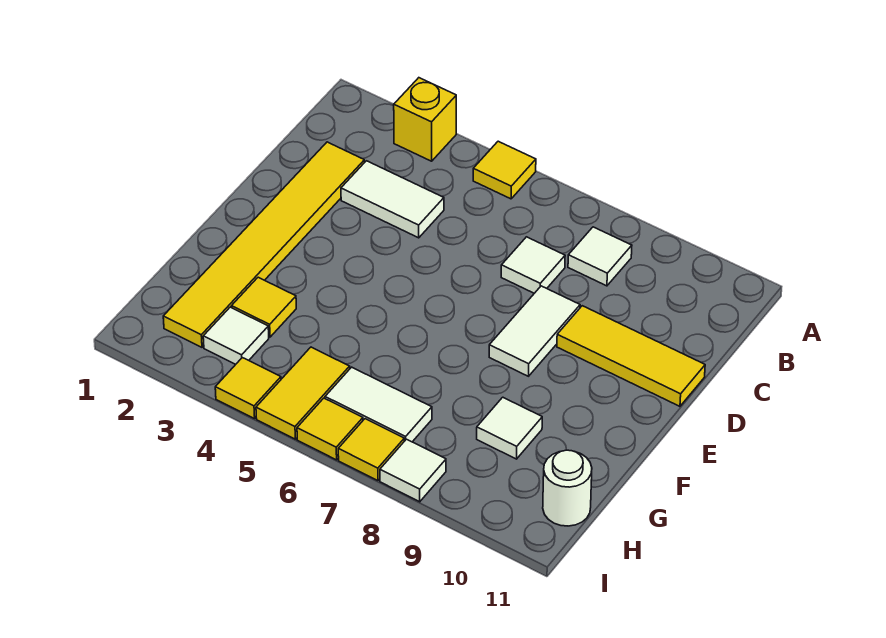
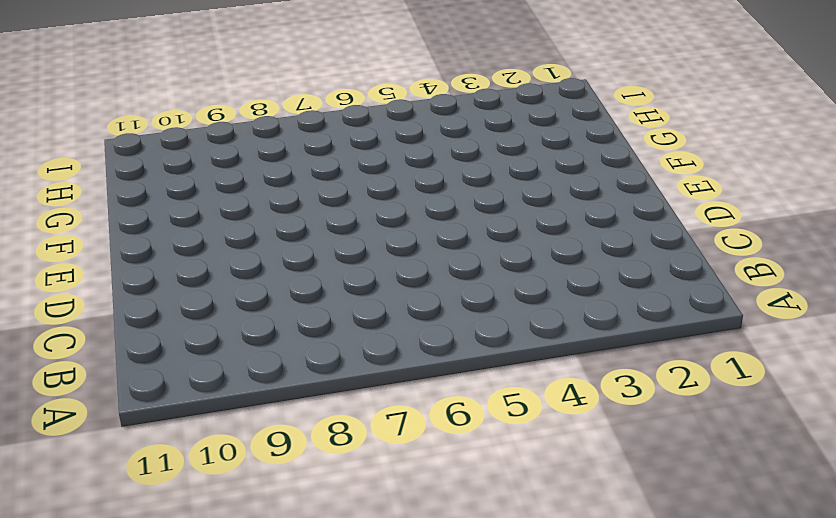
none -> yellow 1x1 brick [394,78,456,161]
none -> yellow 1x1 tile [473,141,536,199]
none -> white 1x1 tile [568,227,632,286]

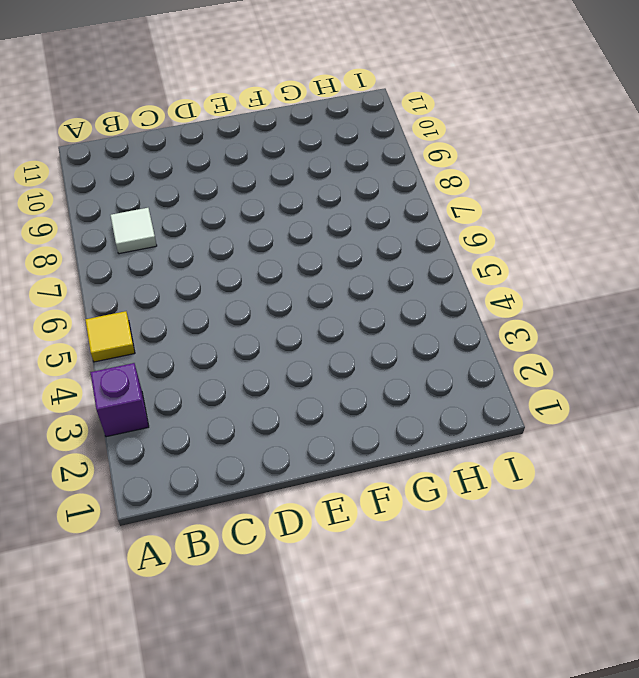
purple 1x1 brick [90,363,149,437] -> yellow 1x1 brick [394,78,456,161]
none -> yellow 1x6 tile [163,142,365,347]
none -> white 1x2 tile [341,161,444,238]
none -> white 1x1 tile [501,237,565,293]

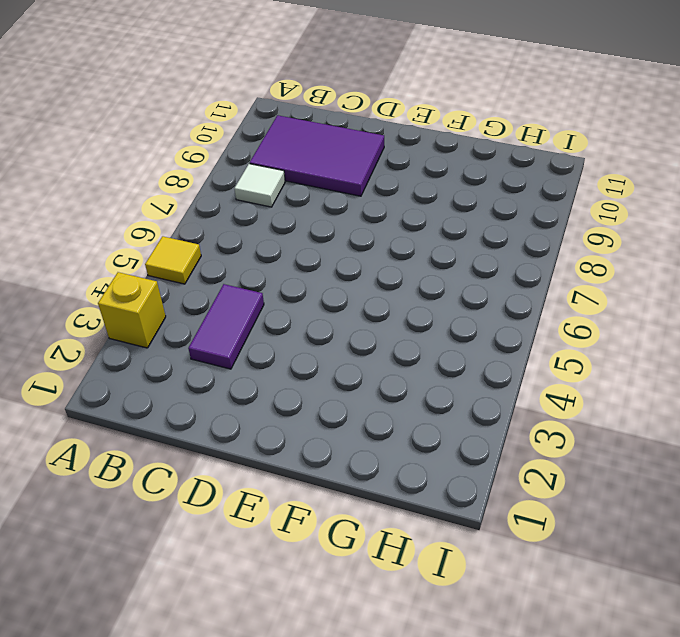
purple 2x3 tile [250,115,384,196] -> yellow 1x3 tile [557,306,705,406]
purple 1x2 tile [188,284,264,369] -> white 1x2 tile [341,161,444,238]
none -> yellow 1x6 tile [163,142,365,347]
none -> white 1x1 tile [501,237,565,293]
none -> white 1x2 tile [489,286,580,376]

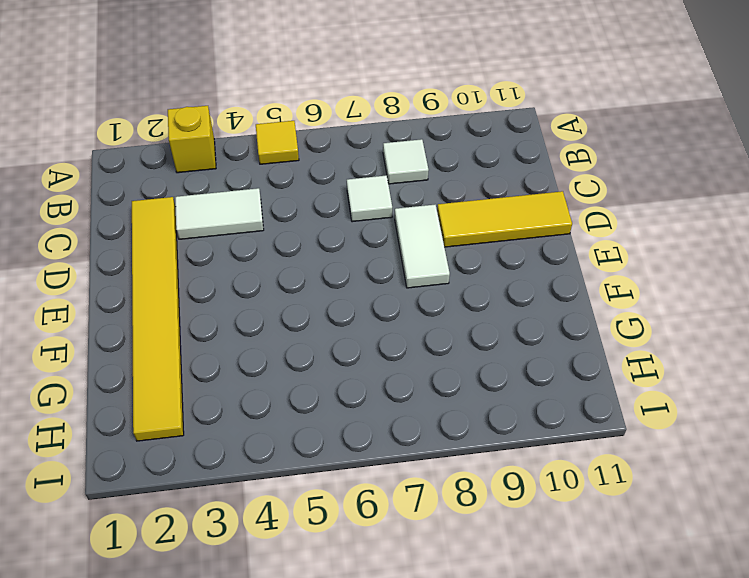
none -> yellow 1x1 tile [231,277,296,337]
none -> white 1x1 tile [477,397,542,459]
none -> white 1x1 tile [203,307,269,364]

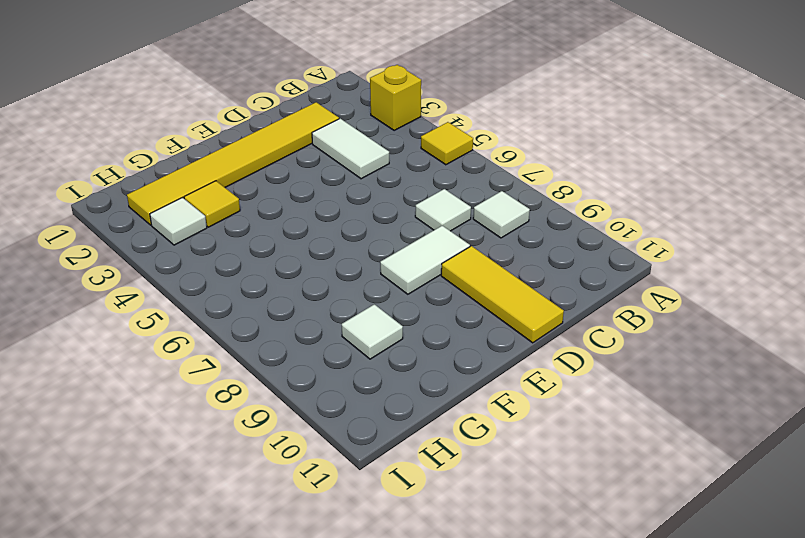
none -> yellow 1x2 tile [256,347,350,439]
none -> white 1x2 tile [325,367,432,442]
none -> white 1x1 round brick [543,450,592,526]

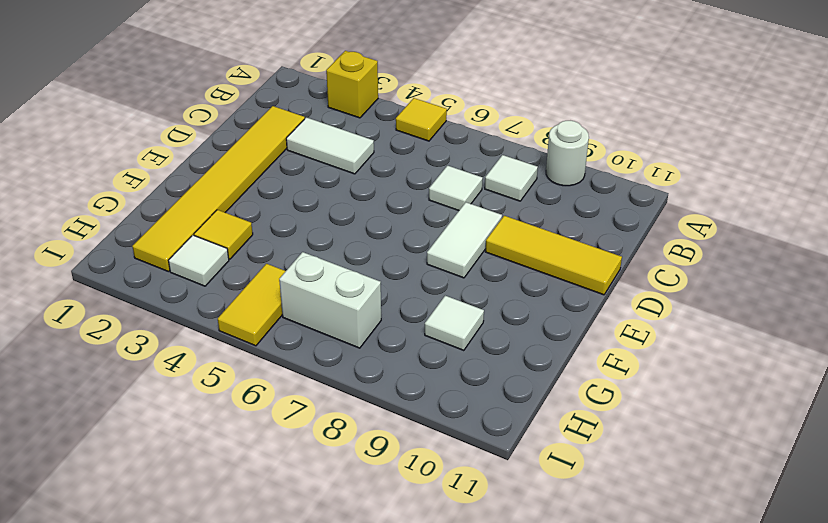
white 1x1 round brick [546,121,589,186] -> white 1x1 round brick moved to [543,450,592,526]
white 1x2 brick [279,252,381,348] -> white 1x2 tile [325,367,432,442]
none -> yellow 1x1 tile [215,358,281,419]
none -> yellow 1x1 tile [297,398,363,460]
none -> yellow 1x1 tile [338,419,404,481]

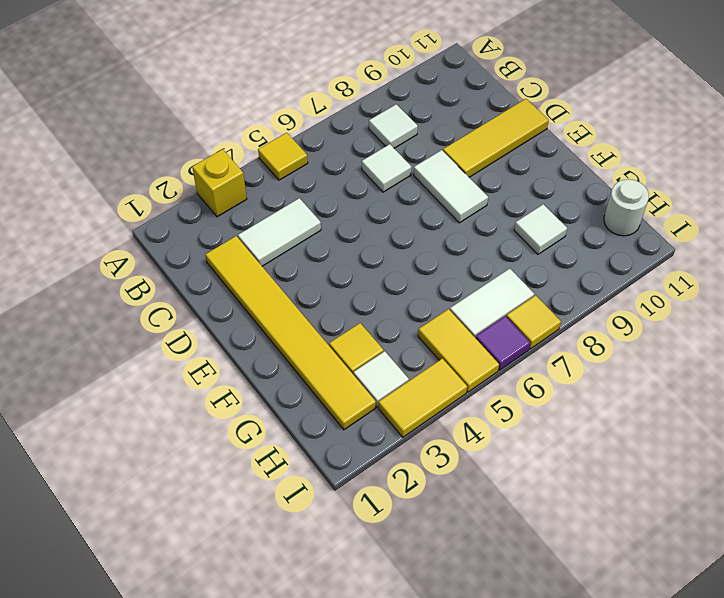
yellow 1x2 tile [378,359,467,437] -> yellow 1x1 tile [215,358,281,419]
purple 1x1 tile [475,316,530,370] -> yellow 1x1 tile [297,398,363,460]
none -> white 1x1 tile [380,439,446,502]

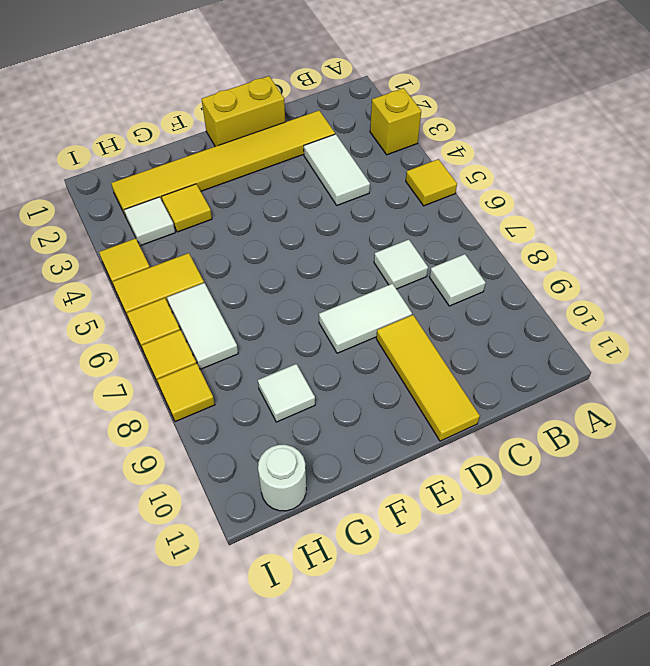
yellow 1x2 brick [202,76,285,146] -> none
yellow 1x1 tile [157,363,215,422] -> white 1x1 tile [380,439,446,502]

